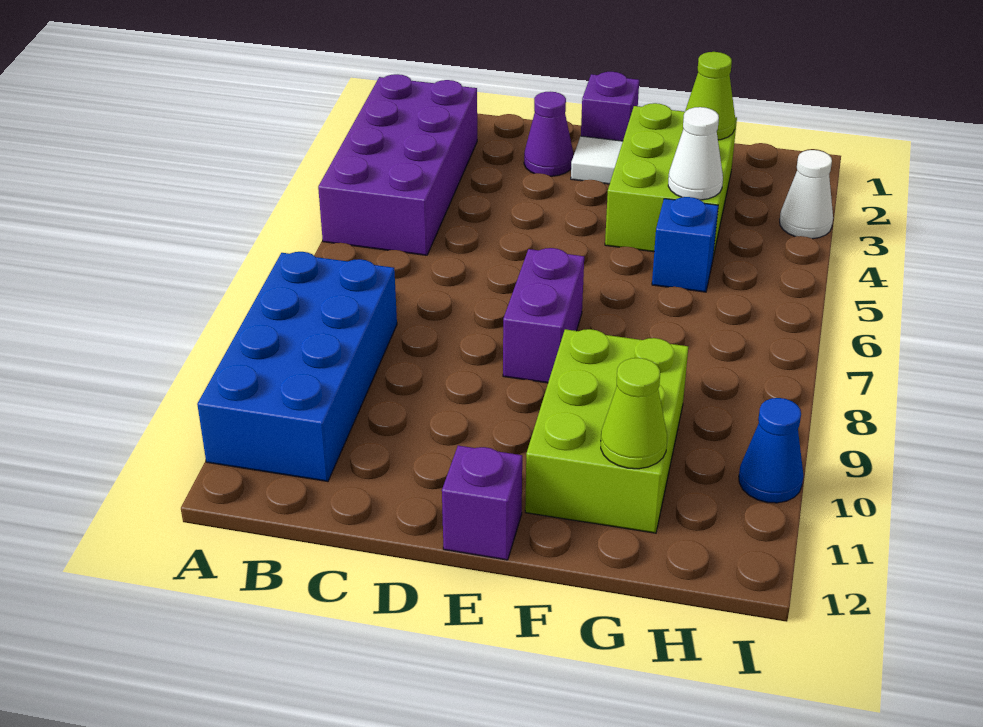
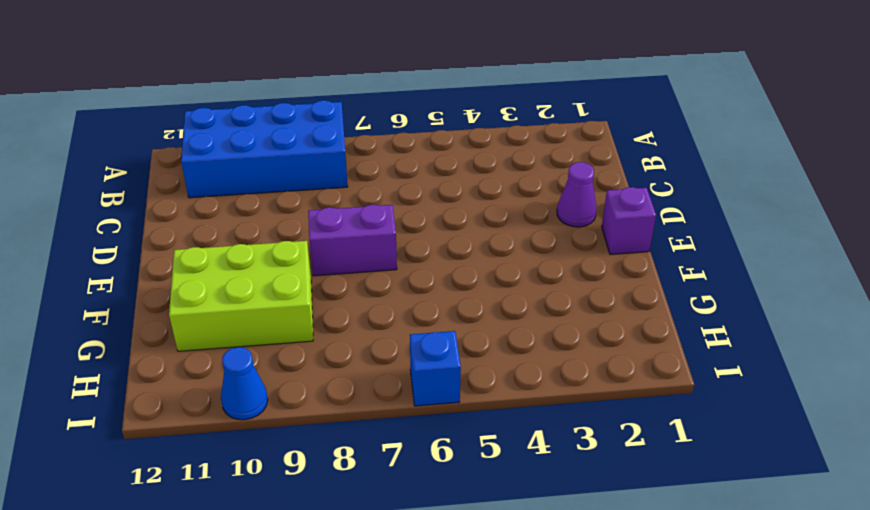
blue 1x1 brick [410,331,461,406] -> blue 1x1 brick moved to [652,197,718,292]
none -> purple 2x4 brick [318,74,477,255]
none -> white 1x1 tile [571,136,623,184]
none -> purple 1x1 brick [442,446,522,560]

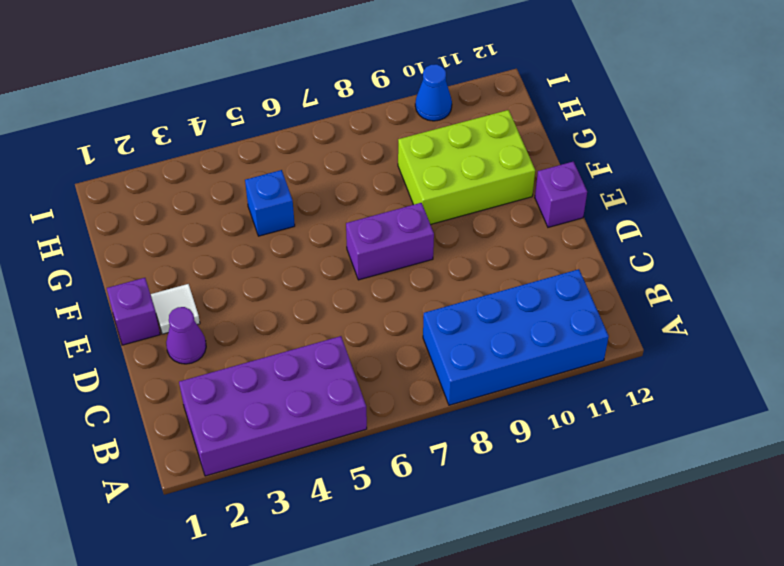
none -> lime 2x3 brick [605,103,737,257]
none -> white 1x1 cone [780,150,833,239]
none -> lime 1x1 cone [685,52,735,140]

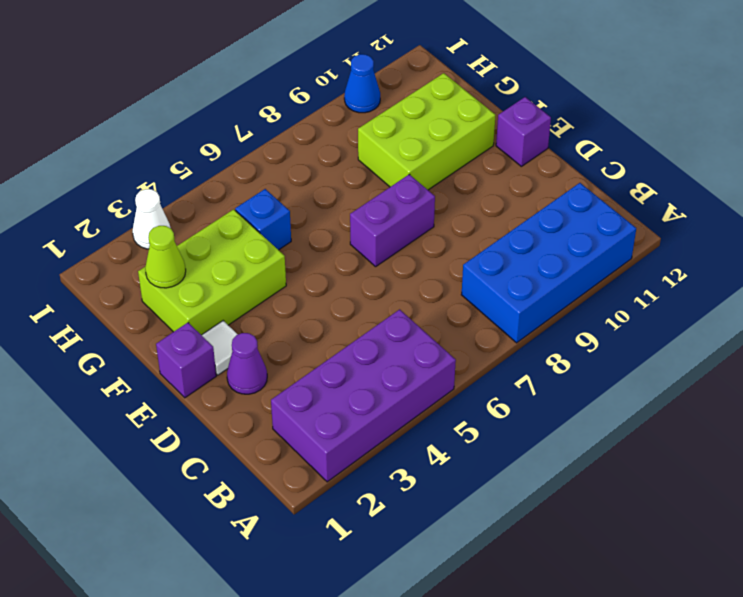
none -> white 1x1 cone [668,107,723,200]
none -> lime 1x1 cone [601,358,667,469]

